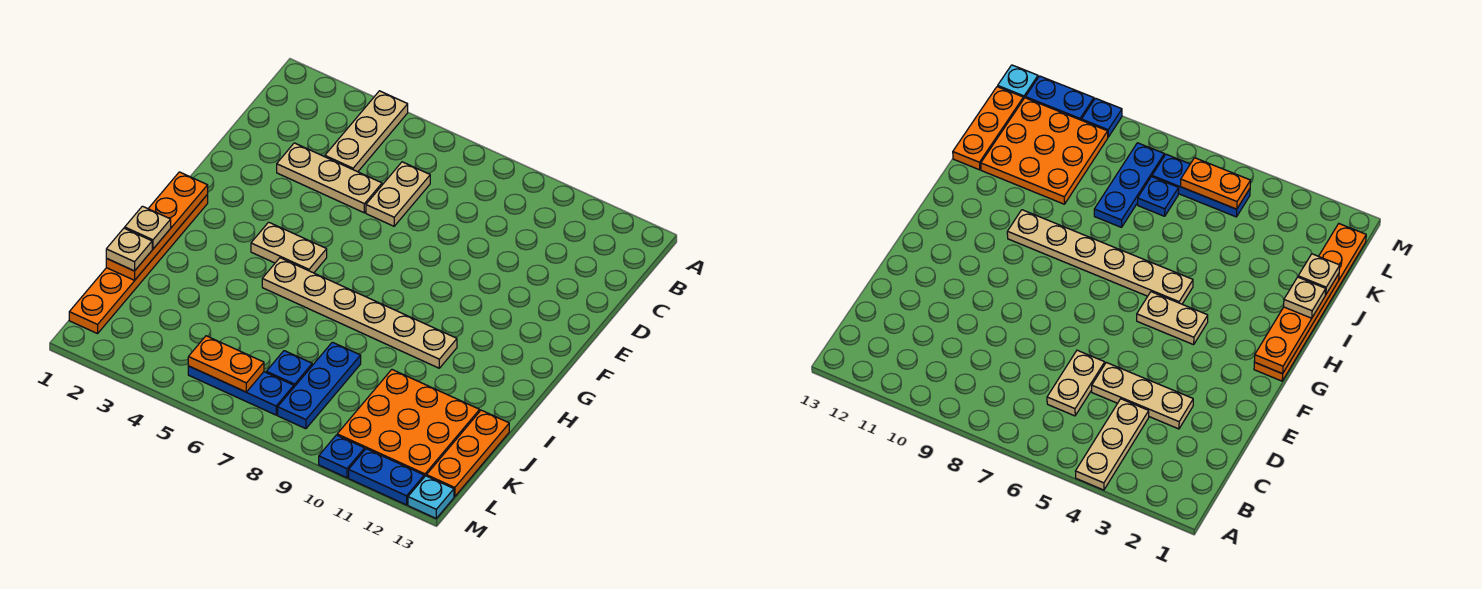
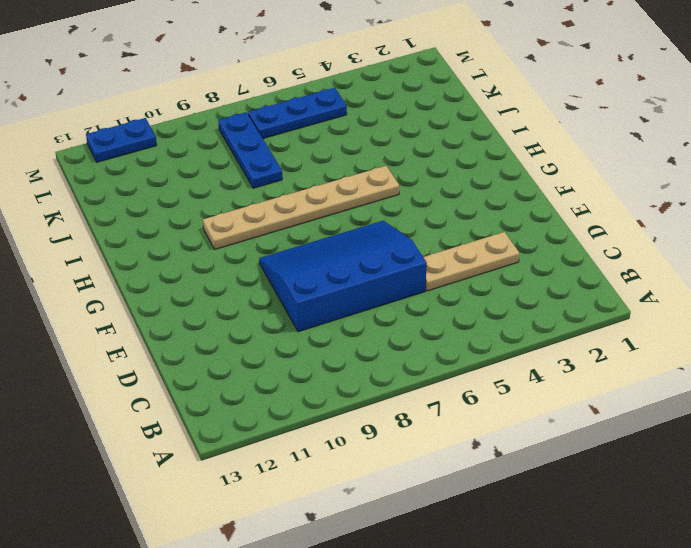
blue 3x4 slope [259,221,427,332] -> tan 1x2 plate [366,162,430,226]
none -> tan 1x3 plate [325,91,408,172]
none -> orange 1x6 plate [69,195,208,334]
none -> tan 1x2 plate [251,222,327,273]

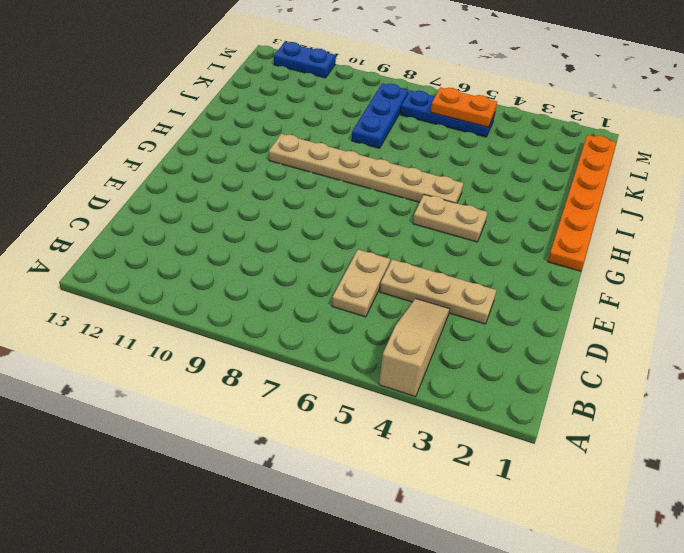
tan 1x3 slope [379,299,450,397] -> tan 1x3 plate [325,91,408,172]
none -> orange 3x3 plate [337,370,480,477]
none -> orange 1x3 plate [427,410,509,497]
none -> blue 1x1 plate [266,351,312,387]

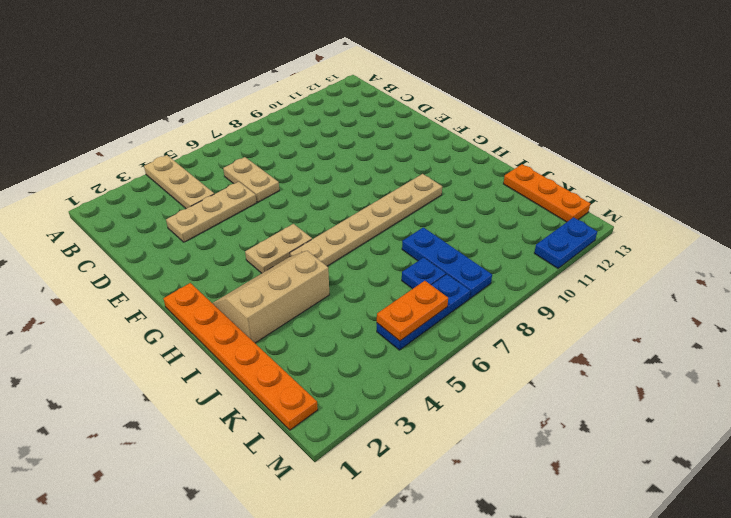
tan 2x3 slope [213,251,329,343] -> none
none -> orange 3x3 plate [337,370,480,477]
none -> blue 1x1 plate [319,435,365,478]
none -> cyan 1x1 plate [408,476,454,518]

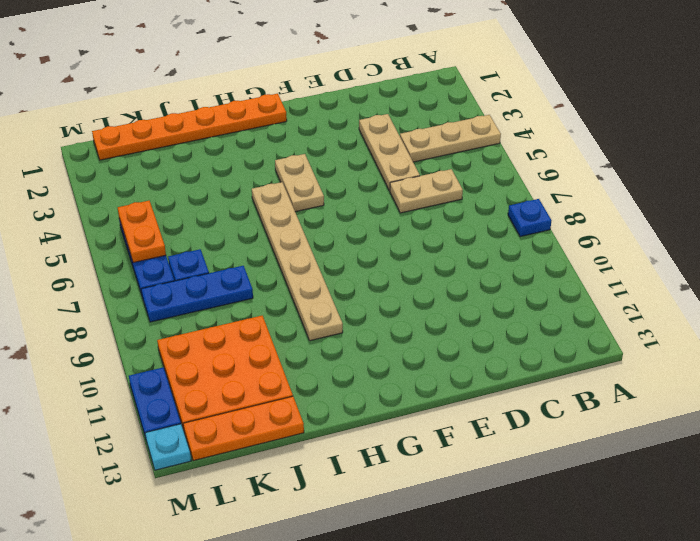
blue 1x1 plate [508,199,551,237] -> blue 1x1 plate moved to [319,435,365,478]
none -> orange 1x4 plate [106,172,208,280]
none -> tan 1x1 plate [125,206,171,249]
none -> tan 1x1 plate [106,228,152,271]

